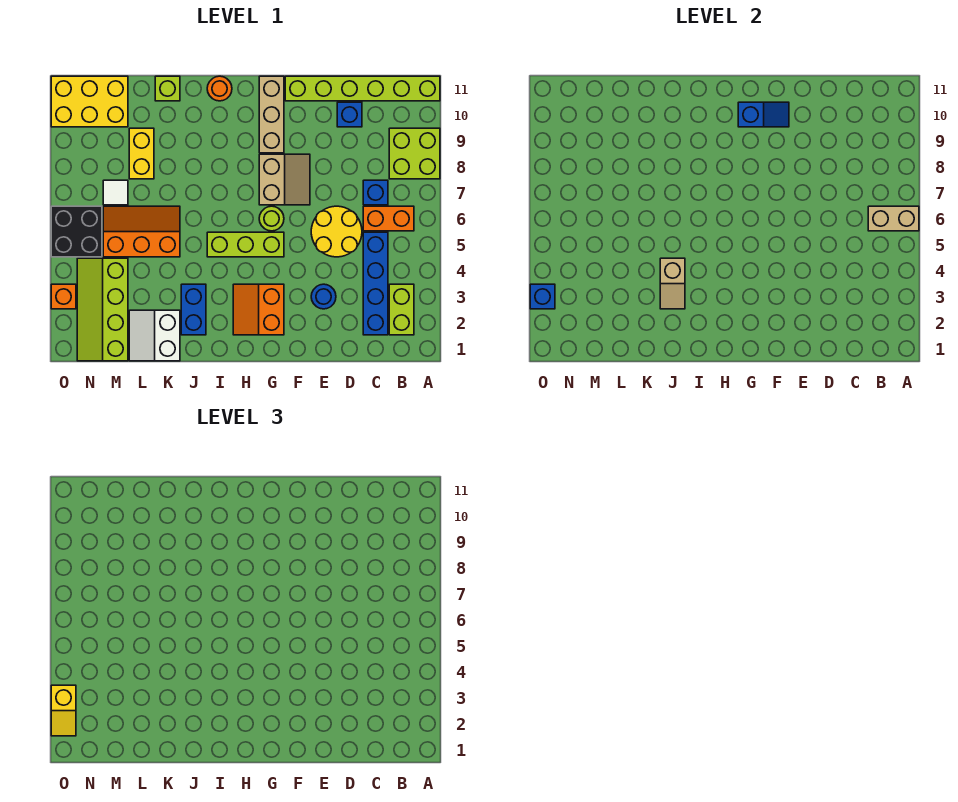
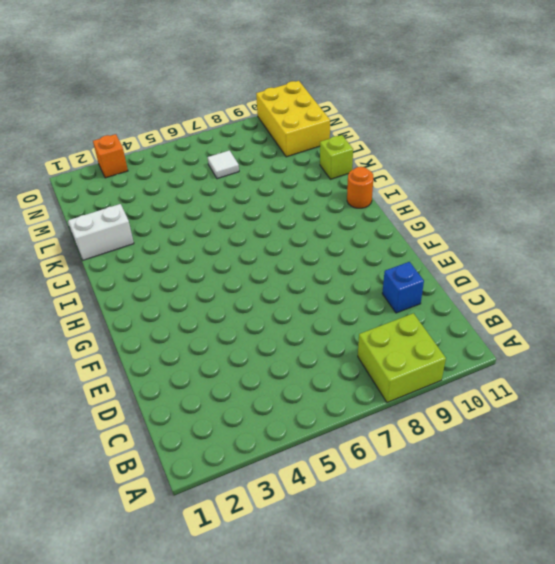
none -> lime 1x6 brick [285,76,440,101]
none -> lime 1x2 brick [389,284,414,335]
none -> orange 1x2 brick [363,206,414,231]
none -> blue 1x4 brick [363,232,388,335]

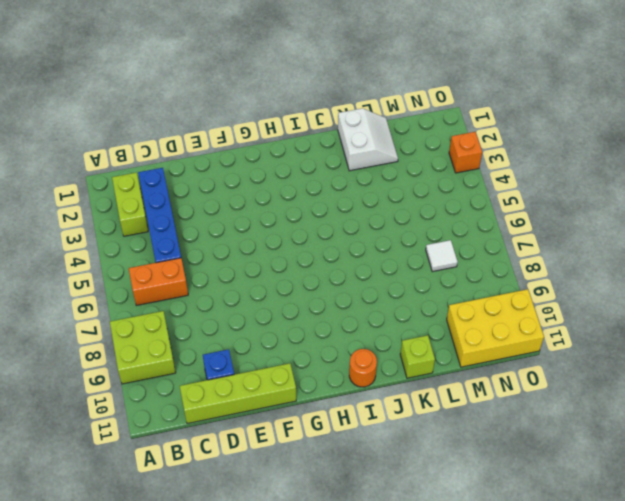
lime 1x4 brick [180,363,296,424] -> lime 1x6 brick [285,76,440,101]
none -> blue 1x1 brick [363,180,388,205]
none -> yellow 2x2 round brick [311,206,362,257]
none -> blue 1x1 round brick [311,284,336,309]
none -> tan 2x2 slope [259,154,310,205]

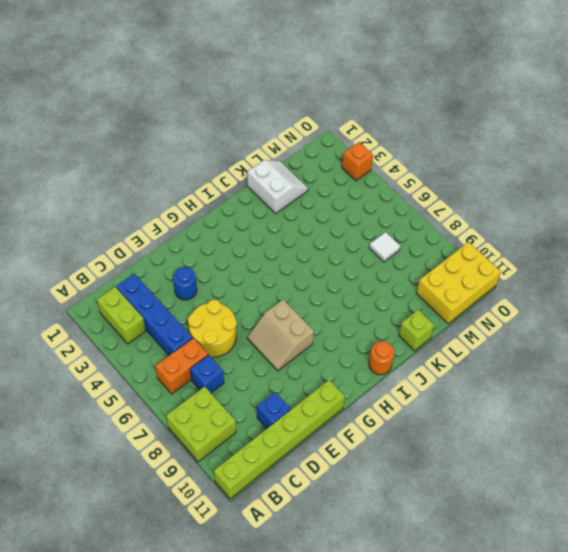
none -> orange 2x2 slope [233,284,284,335]
none -> lime 1x3 brick [207,232,284,257]
none -> lime 1x1 round brick [259,206,284,231]
none -> tan 1x3 brick [259,76,284,153]

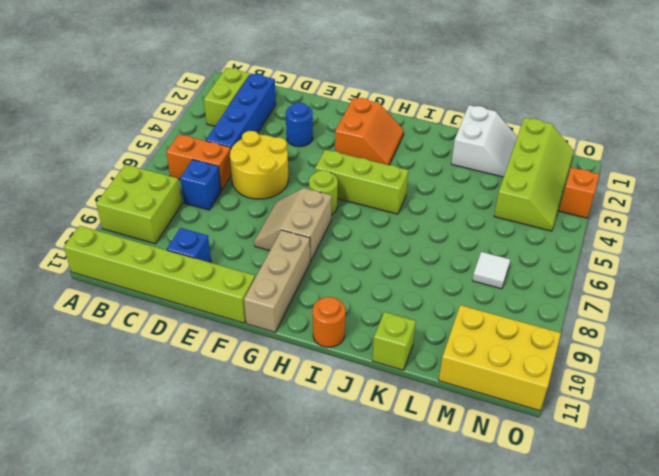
none -> blue 1x2 brick [181,284,206,335]
none -> orange 2x3 slope [103,206,180,257]
none -> yellow 1x2 brick [129,128,154,179]
none -> black 2x2 brick [51,206,102,257]

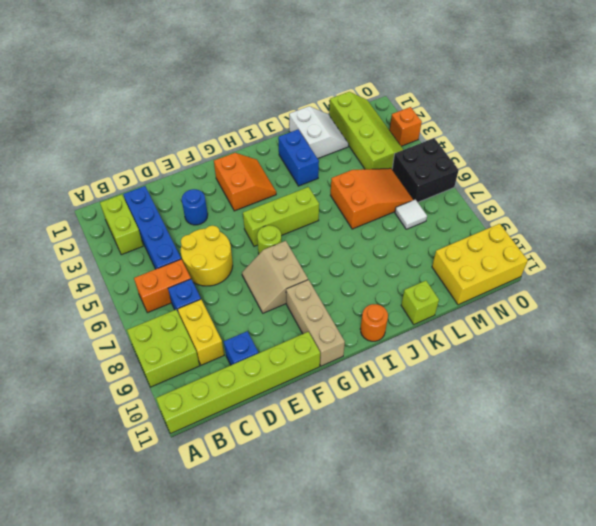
yellow 1x2 brick [178,299,224,365] -> yellow 1x2 brick moved to [129,128,154,179]
orange 2x3 slope [330,168,413,229] -> orange 2x3 slope turned to [103,206,180,257]
none -> tan 1x2 brick [868,206,919,231]
none -> blue 1x2 slope [738,102,789,127]
none -> tan 1x2 slope [660,258,685,309]
none -> blue 1x1 brick [530,284,555,309]

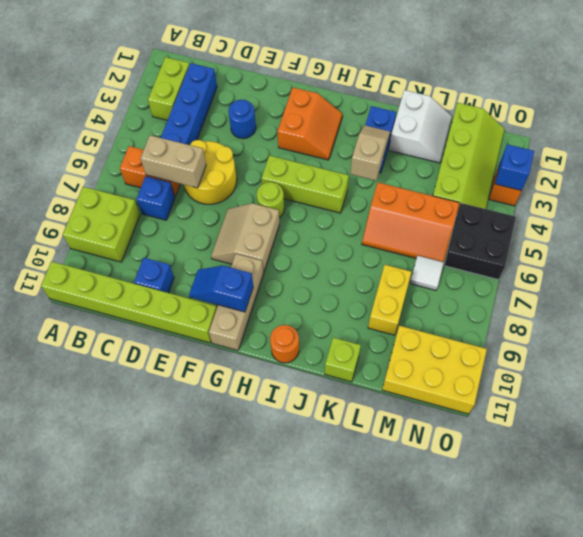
tan 1x2 brick [141,135,206,188] -> tan 1x2 brick moved to [868,206,919,231]
none -> yellow 1x2 slope [51,685,76,736]

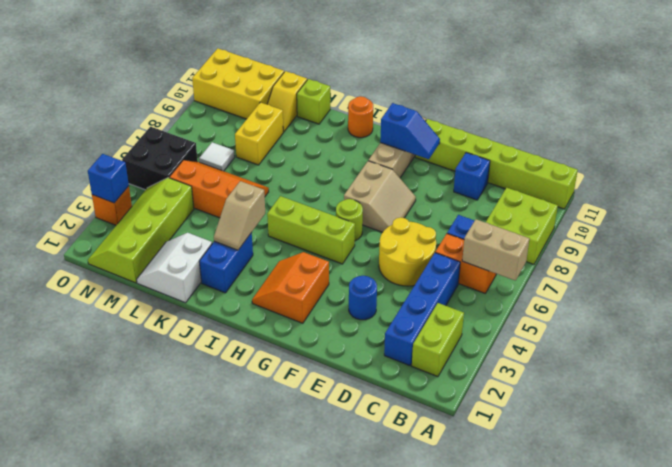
yellow 1x2 slope [267,71,307,132] -> yellow 1x2 slope moved to [51,685,76,736]

